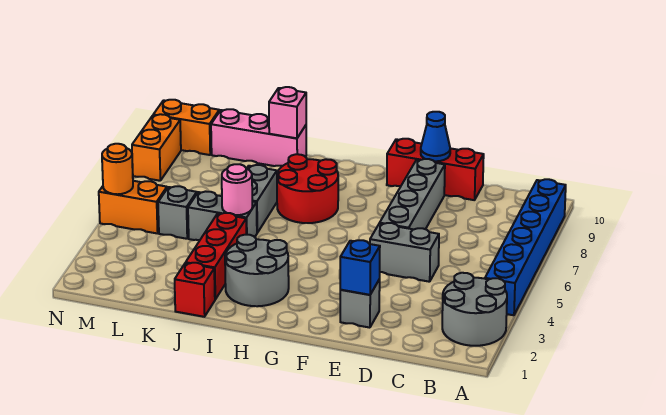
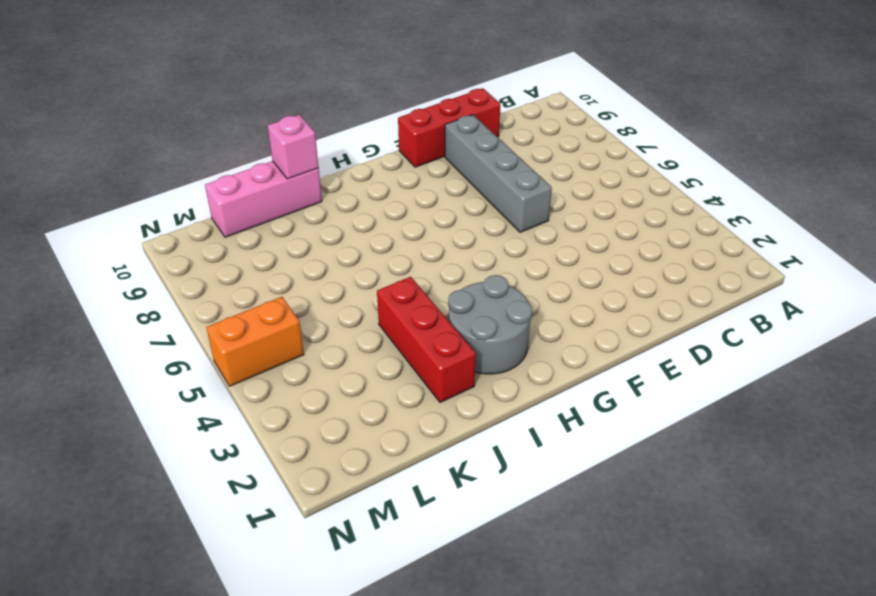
none -> grey 2x2 round brick [442,273,507,346]
none -> blue 1x6 brick [485,179,566,315]
none -> grey 1x2 brick [370,223,439,282]

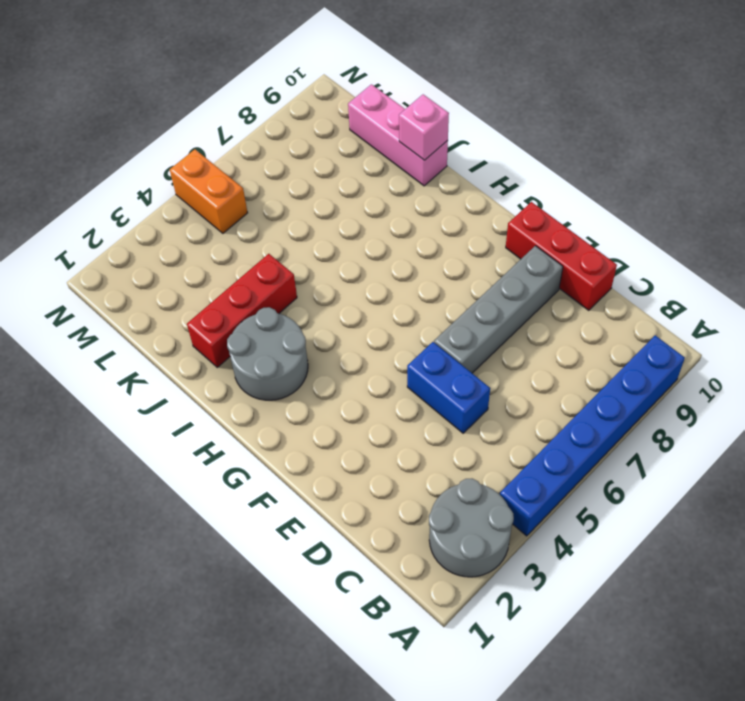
blue 1x2 brick [407,342,490,433] -> grey 1x2 brick [370,223,439,282]
none -> grey 1x1 brick [340,279,380,328]
none -> red 2x2 round brick [277,154,338,223]
none -> red 1x1 brick [175,263,215,317]

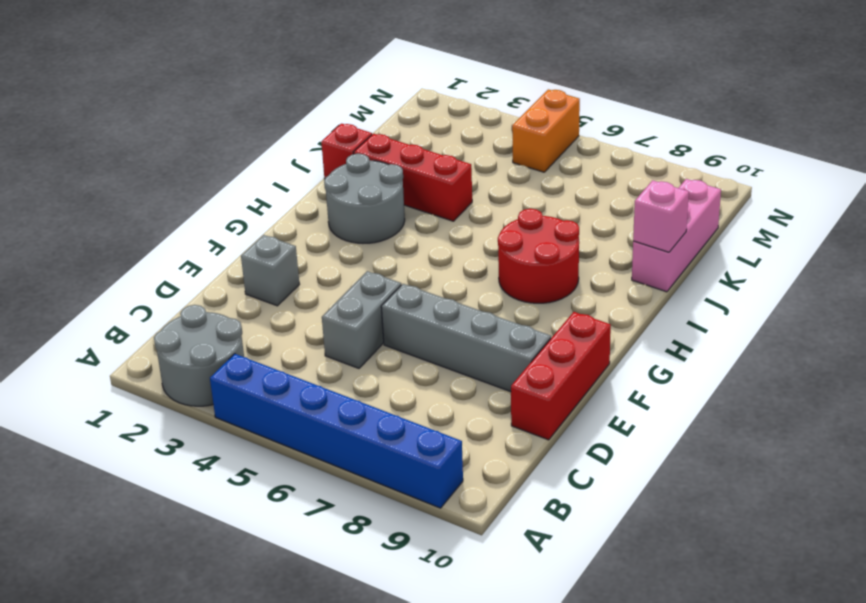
none -> grey 1x2 brick [188,191,257,240]
none -> grey 1x2 brick [247,165,277,233]
none -> grey 1x1 brick [158,186,197,239]

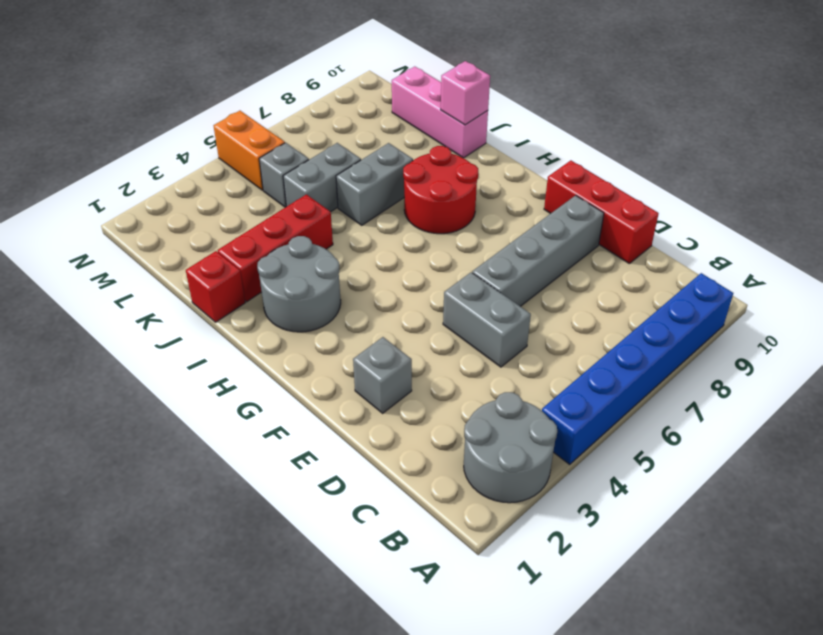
grey 1x2 brick [283,143,361,212] -> grey 1x2 brick turned to [188,191,257,240]
none -> orange 1x2 brick [154,100,219,155]
none -> orange 1x2 brick [132,114,181,181]
none -> blue 1x1 brick [340,240,380,295]

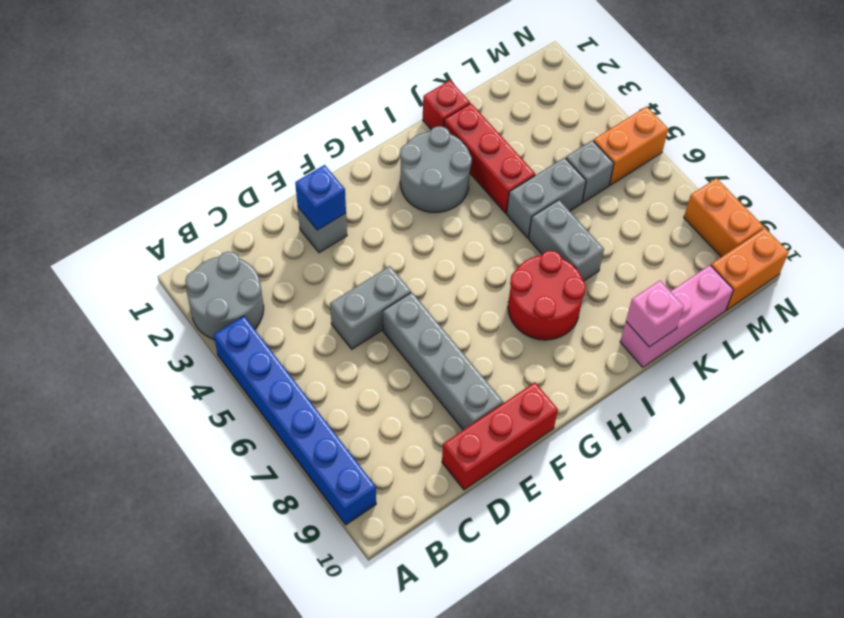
none -> blue 1x1 cone [421,112,450,161]
none -> pink 1x1 round brick [222,164,252,215]
none -> orange 1x1 round brick [102,144,133,194]

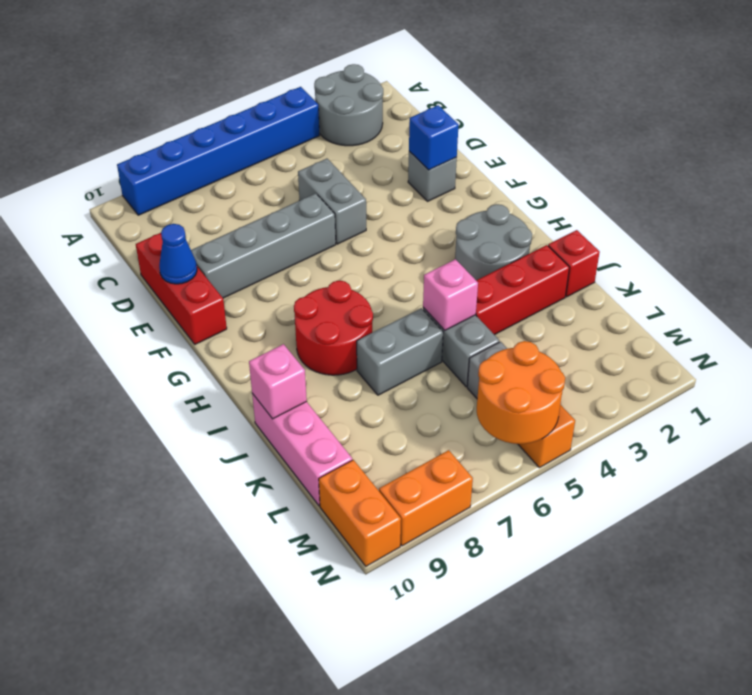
pink 1x1 brick [423,259,478,330] -> pink 1x1 round brick [222,164,252,215]
orange 2x2 round brick [477,341,565,444] -> orange 1x1 round brick [102,144,133,194]

